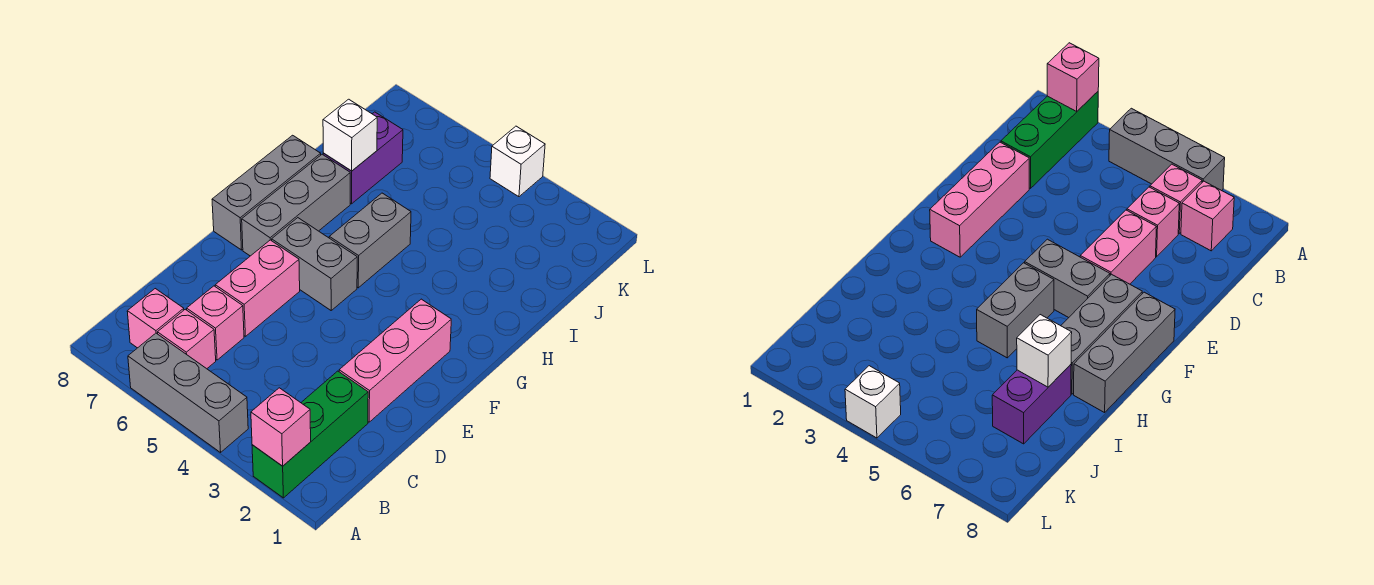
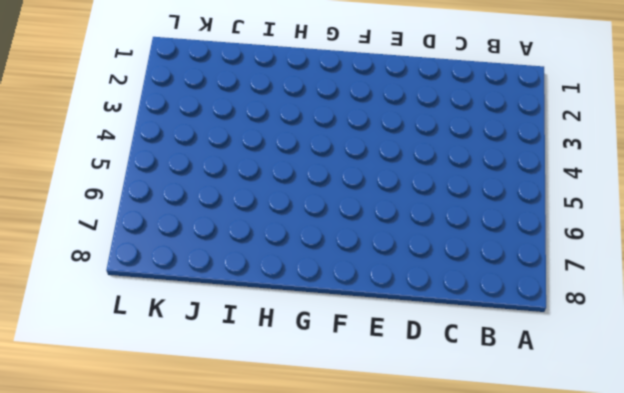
none -> green 1x3 brick [252,371,368,498]
none -> grey 1x3 brick [128,333,248,452]
none -> pink 1x1 brick [157,309,216,369]

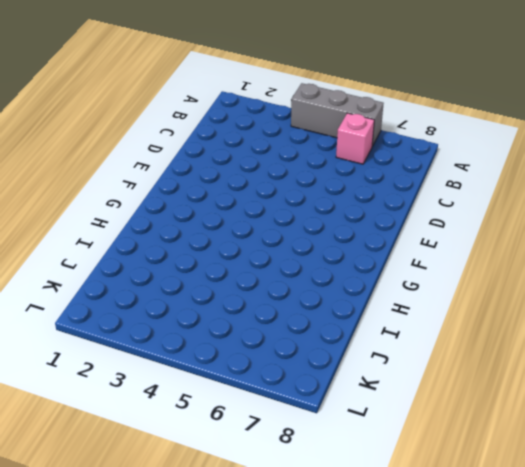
none -> green 1x3 brick [252,371,368,498]
none -> pink 1x1 brick [127,289,184,348]
none -> pink 1x1 brick [187,286,244,360]

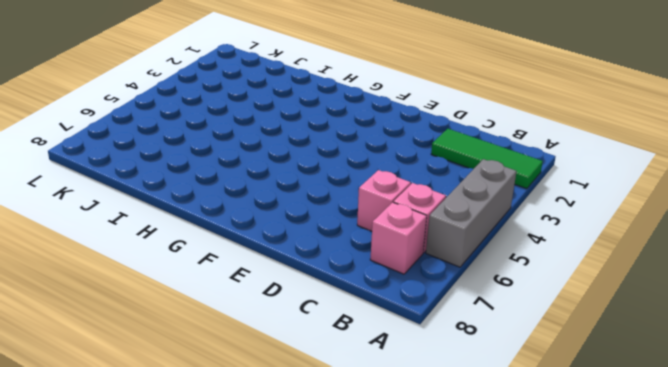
green 1x3 tile [431,129,543,189] -> green 1x3 brick [252,371,368,498]
none -> pink 1x3 brick [339,299,451,422]
none -> pink 1x2 brick [215,240,300,336]
none -> grey 1x2 brick [272,218,357,310]

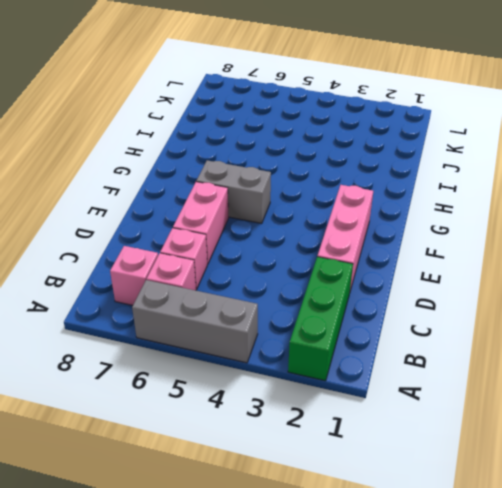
none -> grey 1x3 brick [242,154,350,256]
none -> grey 1x3 brick [212,135,321,250]
none -> grey 1x2 brick [329,193,411,288]

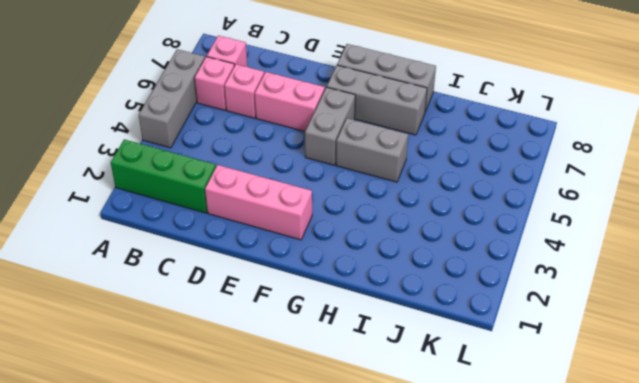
none -> purple 1x2 brick [323,112,403,204]
none -> white 1x1 brick [490,126,545,197]
none -> pink 1x1 brick [251,388,311,466]

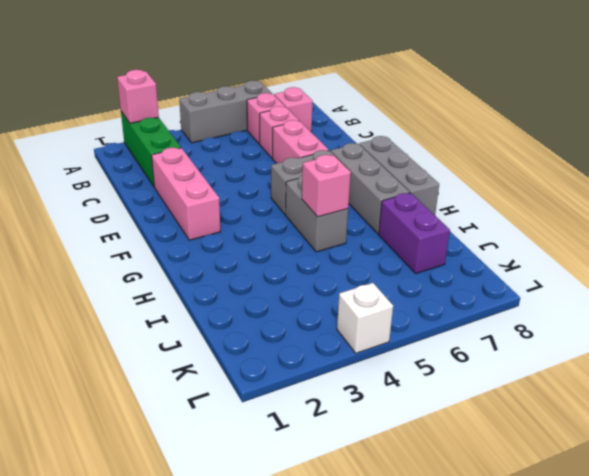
pink 1x1 brick [302,155,351,217] -> none
none -> white 1x1 brick [323,99,377,171]

